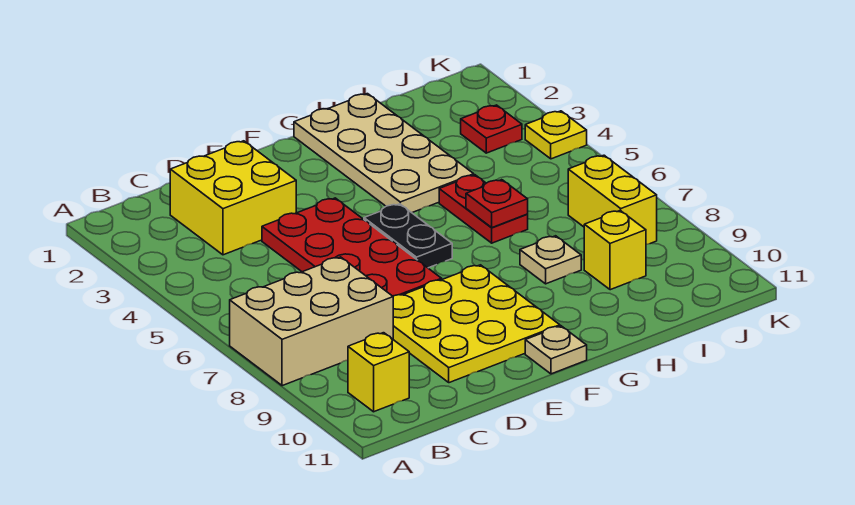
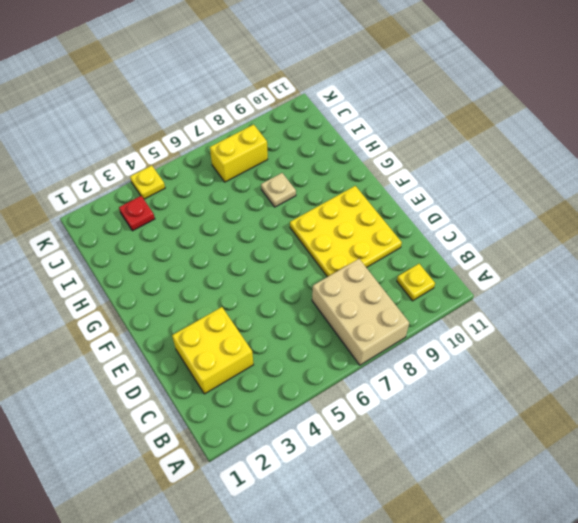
yellow 1x1 plate [397,264,435,301] -> yellow 1x1 brick [348,333,409,412]
none -> red 2x4 plate [262,198,442,296]
none -> black 1x2 plate [364,204,452,268]
none -> tan 1x1 plate [525,326,587,374]

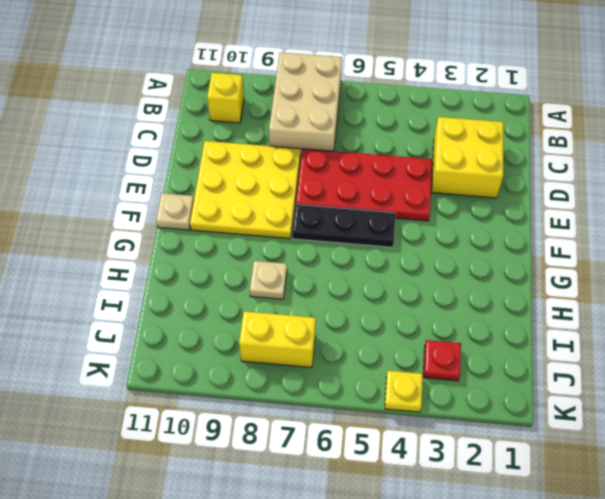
black 1x3 plate [292,204,396,247] -> black 1x2 plate [364,204,452,268]
none -> tan 2x4 plate [294,94,474,213]
none -> red 1x2 plate [439,175,528,243]
none -> yellow 1x1 brick [584,210,646,290]

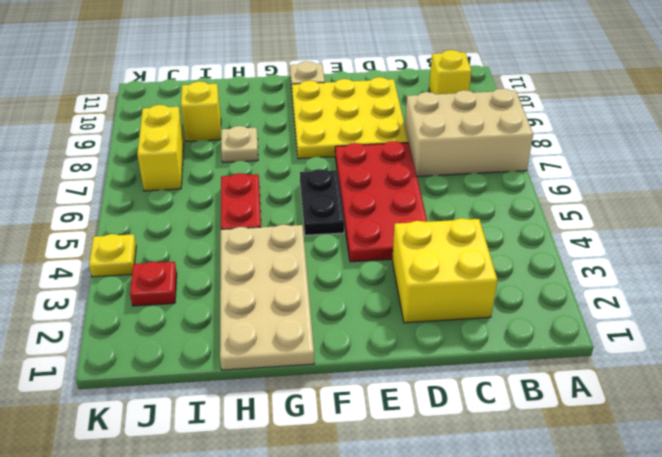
none -> red 1x1 plate [466,180,528,228]

